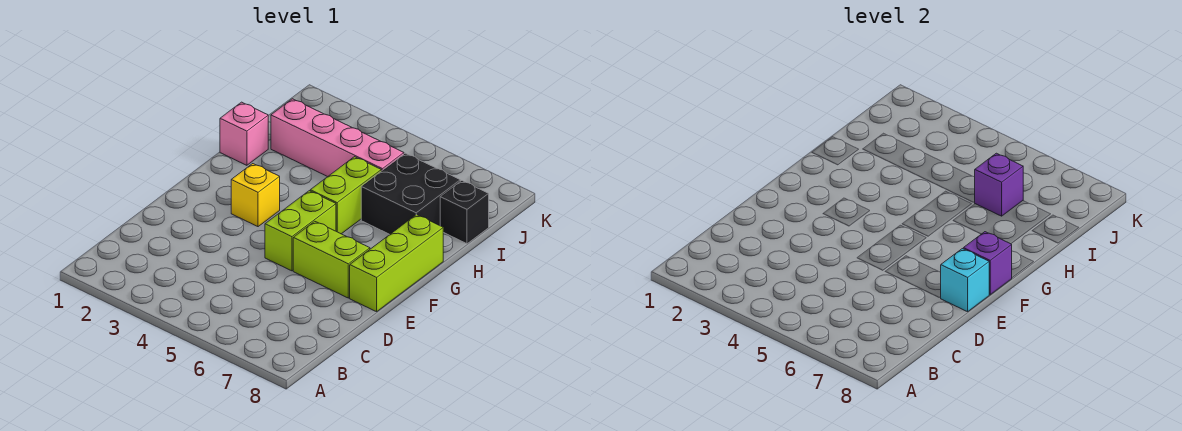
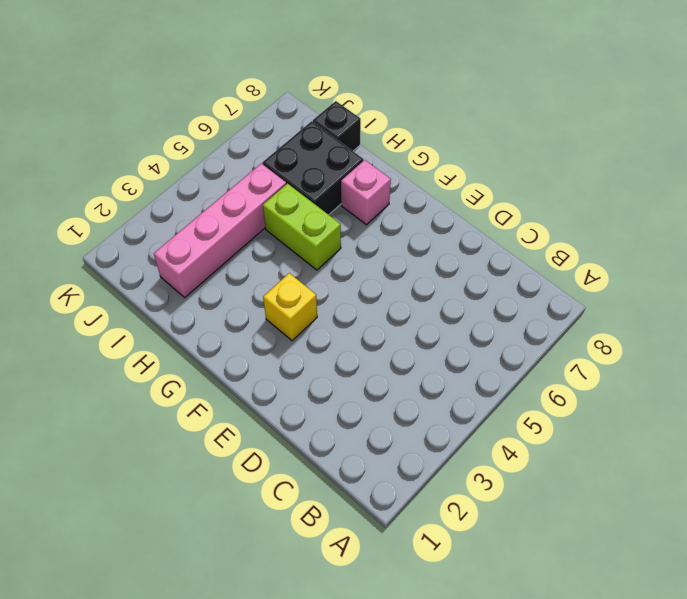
pink 1x1 brick [341,160,391,225] -> pink 1x1 brick moved to [220,102,268,165]
none -> lime 1x2 brick [265,191,336,271]
none -> lime 1x2 brick [293,221,370,298]
none -> lime 1x3 brick [350,214,443,312]

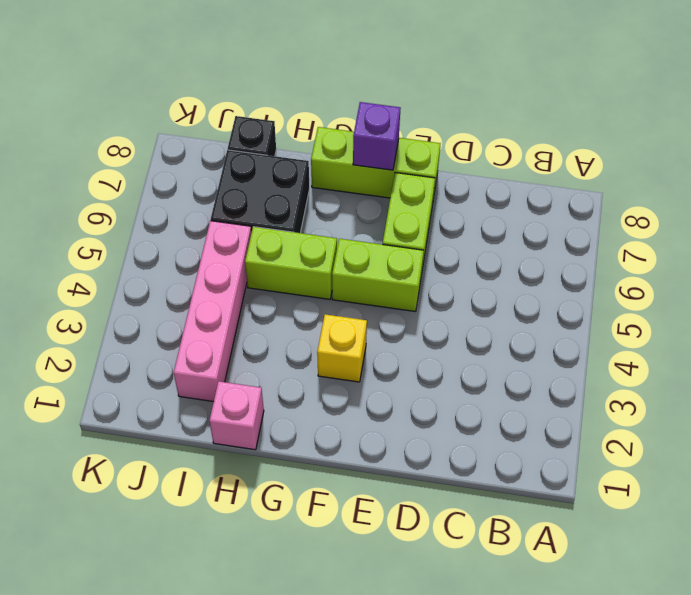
none -> cyan 1x1 brick [941,249,989,312]
none -> purple 1x1 brick [974,153,1023,216]

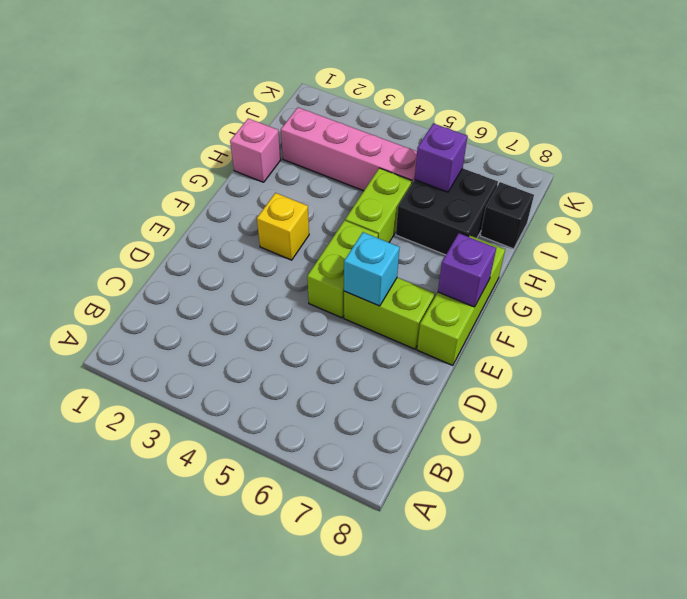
cyan 1x1 brick [344,232,400,306] -> cyan 1x1 brick moved to [941,249,989,312]

